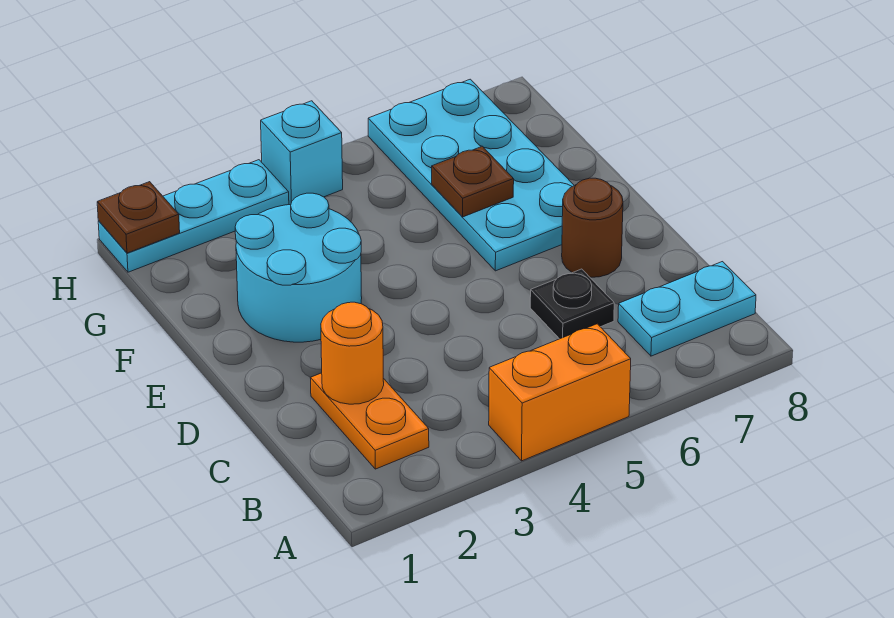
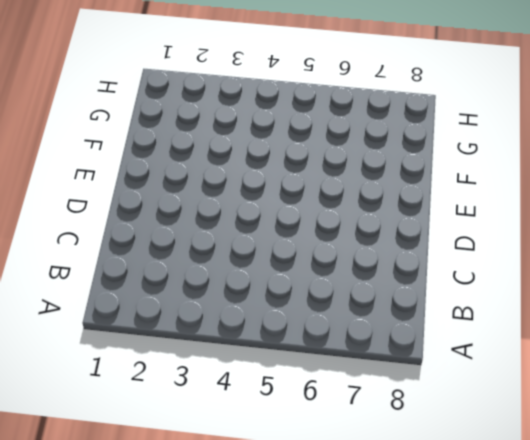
none -> orange 1x2 brick [489,324,631,461]
none -> orange 1x2 plate [310,373,429,469]
none -> cyan 1x2 plate [618,262,756,356]

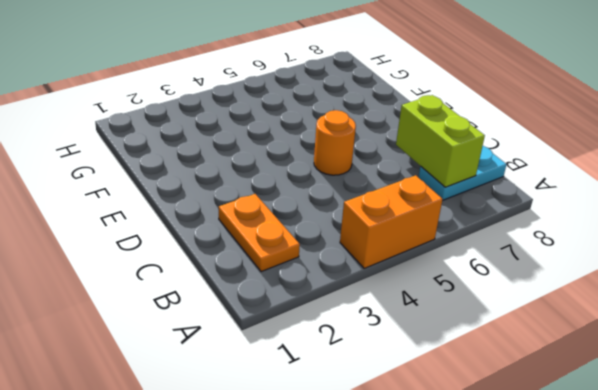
lime 1x2 brick [396,95,485,187] -> none
orange 1x1 round brick [314,110,356,175] -> orange 1x1 round brick moved to [321,302,384,404]
none -> black 1x1 plate [530,269,614,339]
none -> brown 1x1 round brick [562,178,623,277]
none -> cyan 2x2 round brick [235,193,362,342]

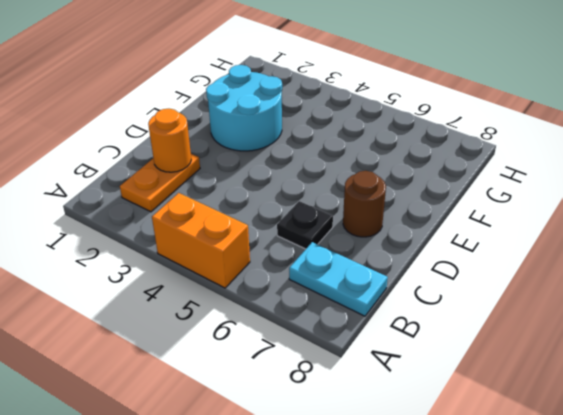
none -> cyan 2x4 plate [368,79,574,271]
none -> cyan 1x3 plate [98,160,289,272]
none -> cyan 1x1 brick [261,101,343,205]

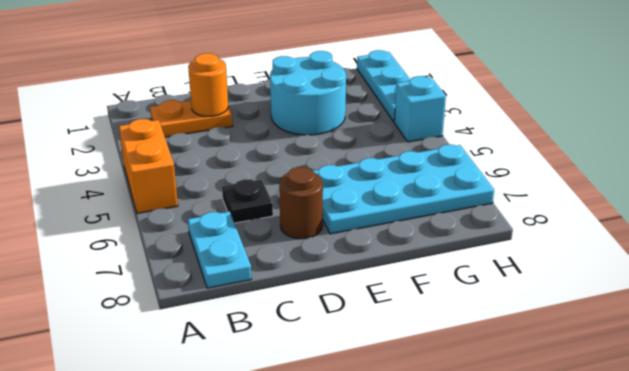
none -> brown 1x1 plate [432,146,514,217]
none -> brown 1x1 plate [97,182,180,253]

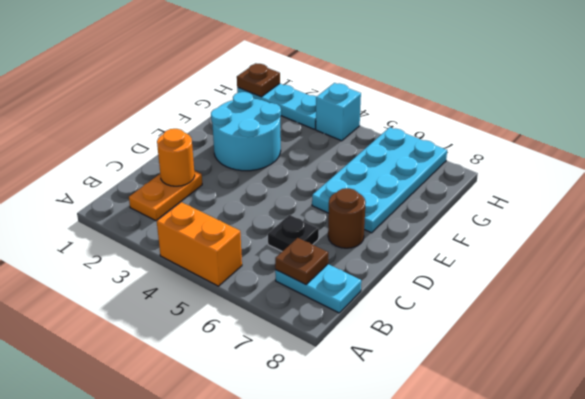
brown 1x1 plate [275,238,328,285] -> brown 1x1 plate moved to [432,146,514,217]

